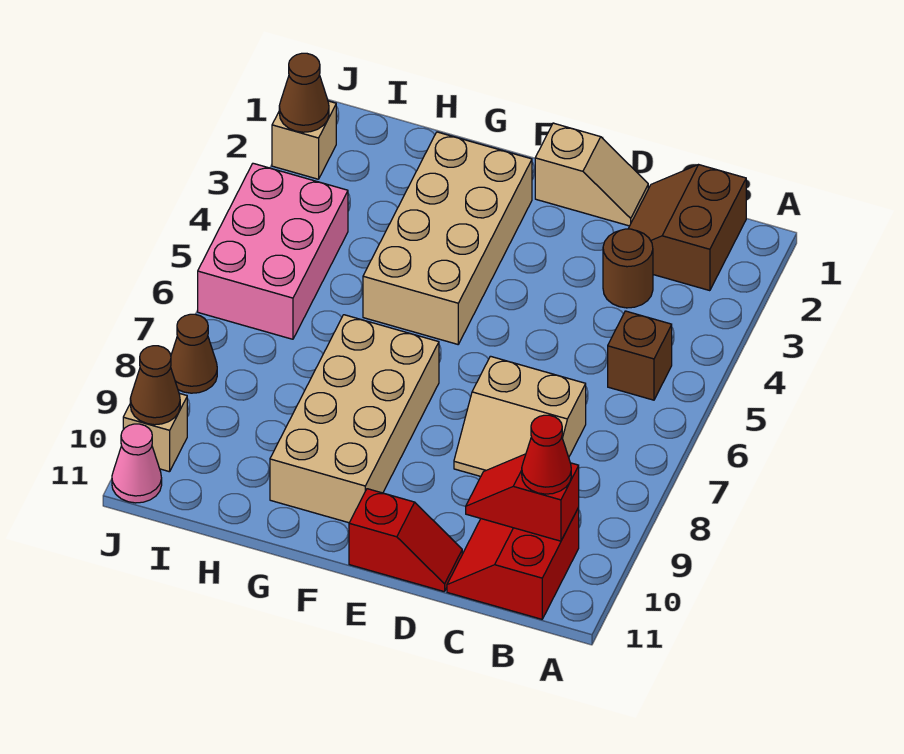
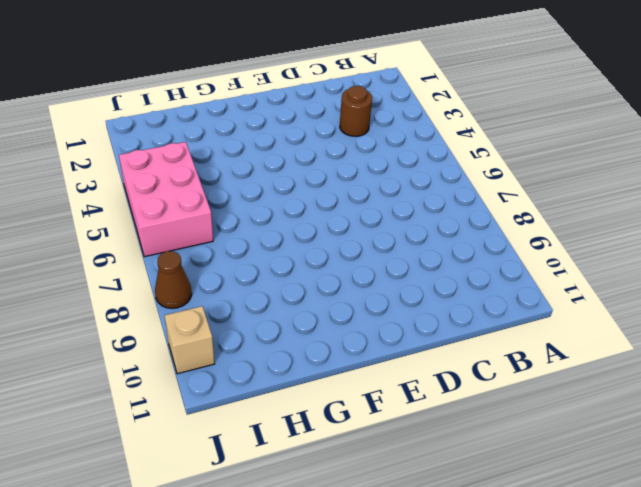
none -> brown 2x2 slope [628,165,746,291]
none -> brown 1x1 brick [608,311,672,400]
none -> red 2x2 slope [447,508,579,619]

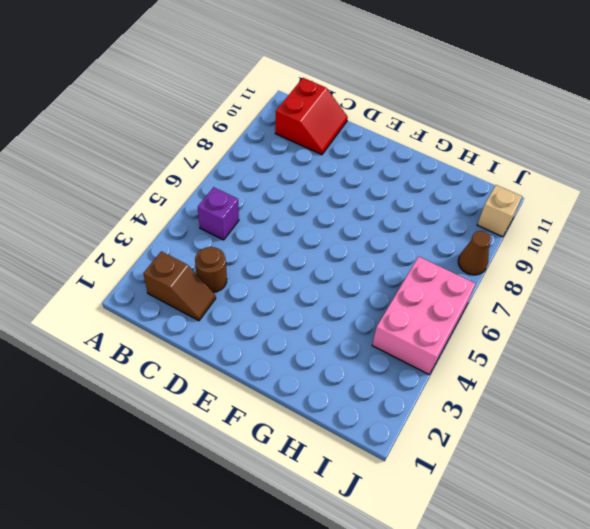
brown 1x2 slope [143,251,216,321] -> brown 2x2 slope [628,165,746,291]
purple 1x1 brick [198,187,239,240] -> brown 1x1 brick [608,311,672,400]
none -> tan 2x2 slope [454,356,586,476]
none -> tan 1x2 slope [535,123,648,226]
none -> red 1x2 slope [349,489,462,592]

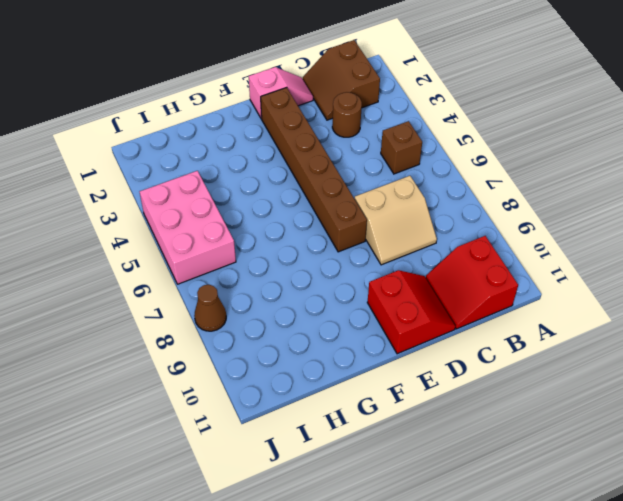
pink 1x2 slope [249,67,313,119] -> tan 1x2 slope [535,123,648,226]
red 2x2 slope [367,270,456,354] -> red 1x2 slope [349,489,462,592]
brown 1x6 brick [261,87,367,252] -> none
none -> tan 2x4 brick [363,132,532,344]
none -> tan 2x4 brick [270,315,439,523]
none -> tan 1x1 brick [272,101,336,179]

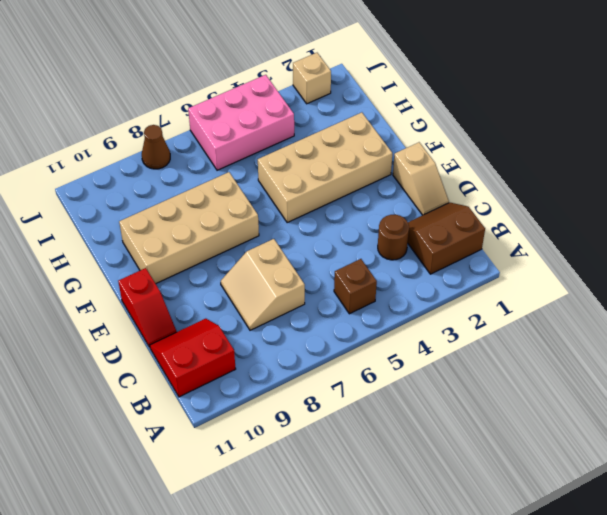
none -> tan 1x1 brick [123,393,187,472]
none -> pink 1x1 cone [112,424,162,503]
none -> red 1x2 slope [466,454,579,541]

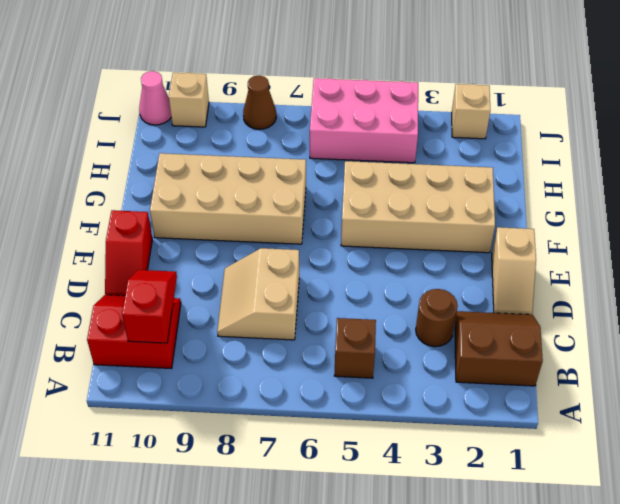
none -> brown 1x1 cone [279,53,329,132]
none -> brown 1x1 cone [130,346,180,425]
none -> red 1x1 cone [522,415,571,494]

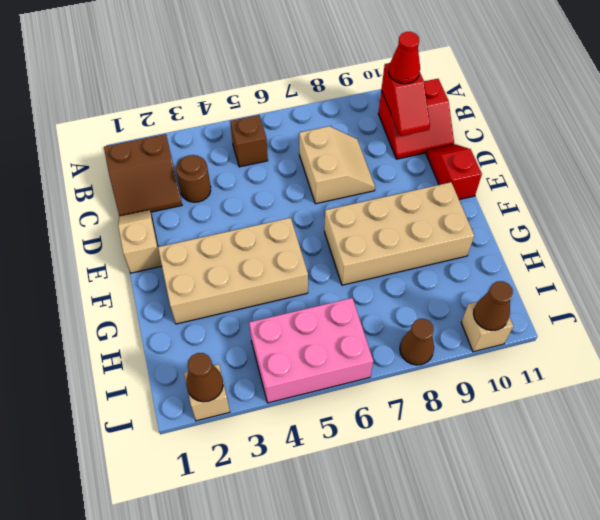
none -> pink 1x1 cone [112,424,162,503]

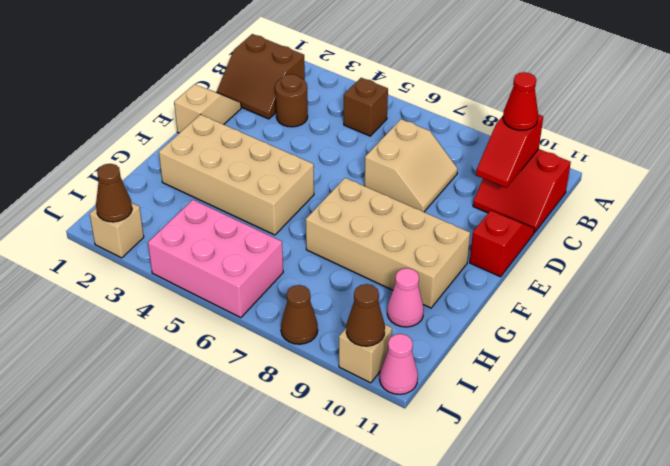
pink 1x1 cone [387,268,424,327] -> none

